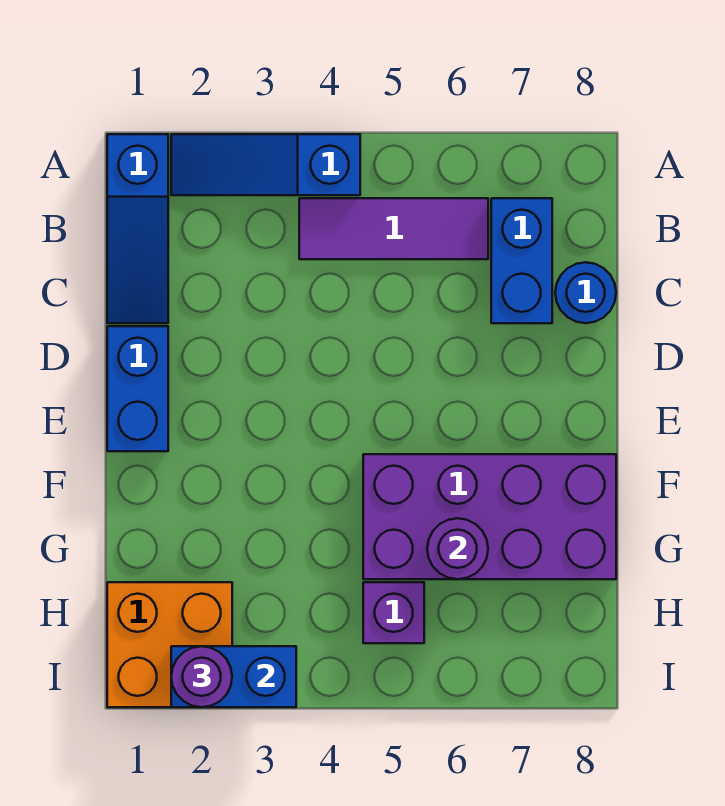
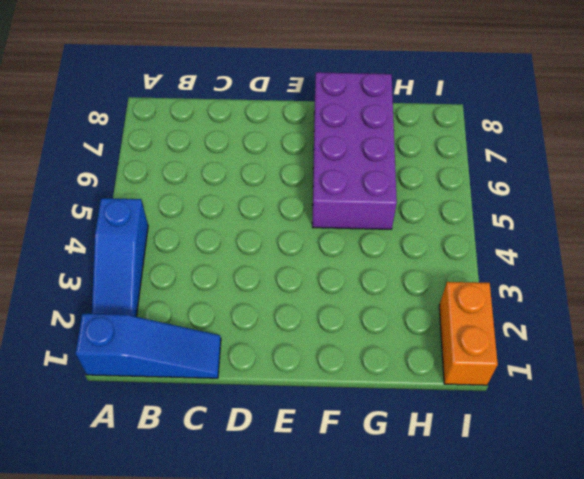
orange 1x2 brick [439,282,498,385] -> orange 2x2 brick [107,582,232,707]
none -> purple 1x3 tile [299,198,488,259]
none -> blue 1x2 brick [491,198,552,323]
none -> blue 1x1 round brick [555,262,616,323]

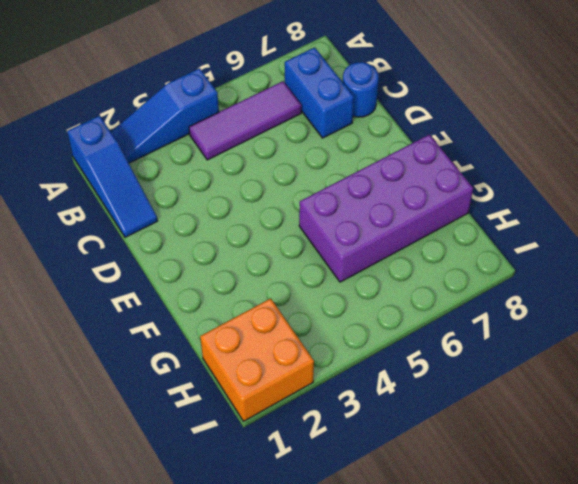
none -> blue 1x2 brick [107,326,168,451]
none -> purple 1x1 brick [363,582,424,643]
none -> purple 1x1 round brick [427,518,488,579]

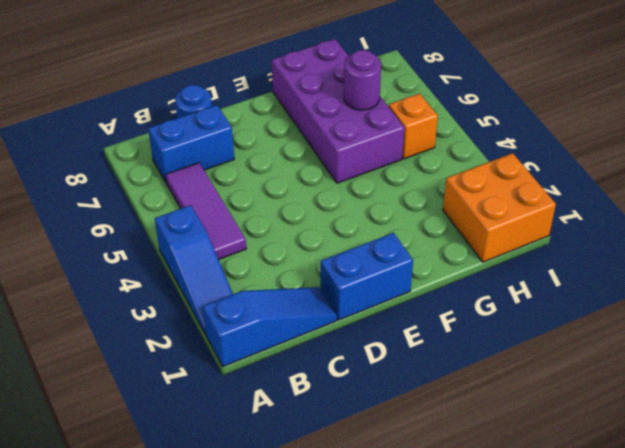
orange 1x1 brick [388,94,438,159] -> purple 1x1 brick [363,582,424,643]
none -> blue 1x2 brick [171,646,296,707]
none -> purple 1x1 round brick [171,646,232,707]

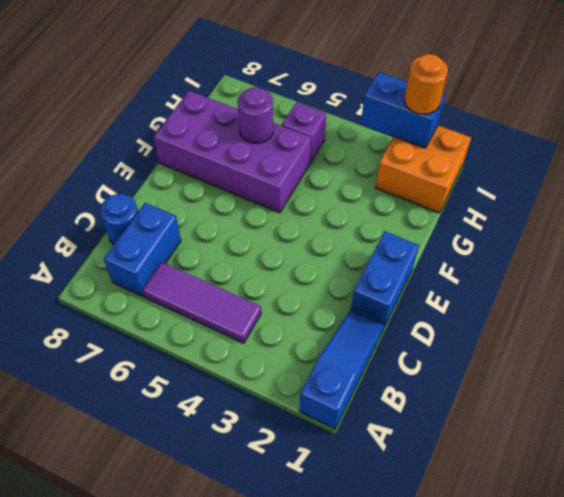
orange 1x1 round brick [405,54,448,114] -> purple 1x1 round brick [171,646,232,707]
none -> blue 1x3 slope [171,134,360,195]

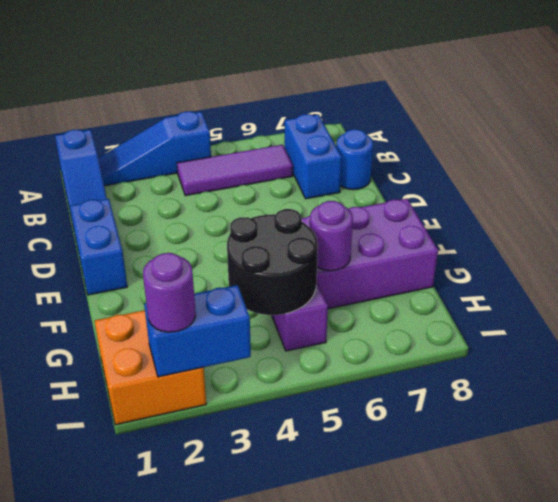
black 2x2 round brick [227,209,318,315] -> none

